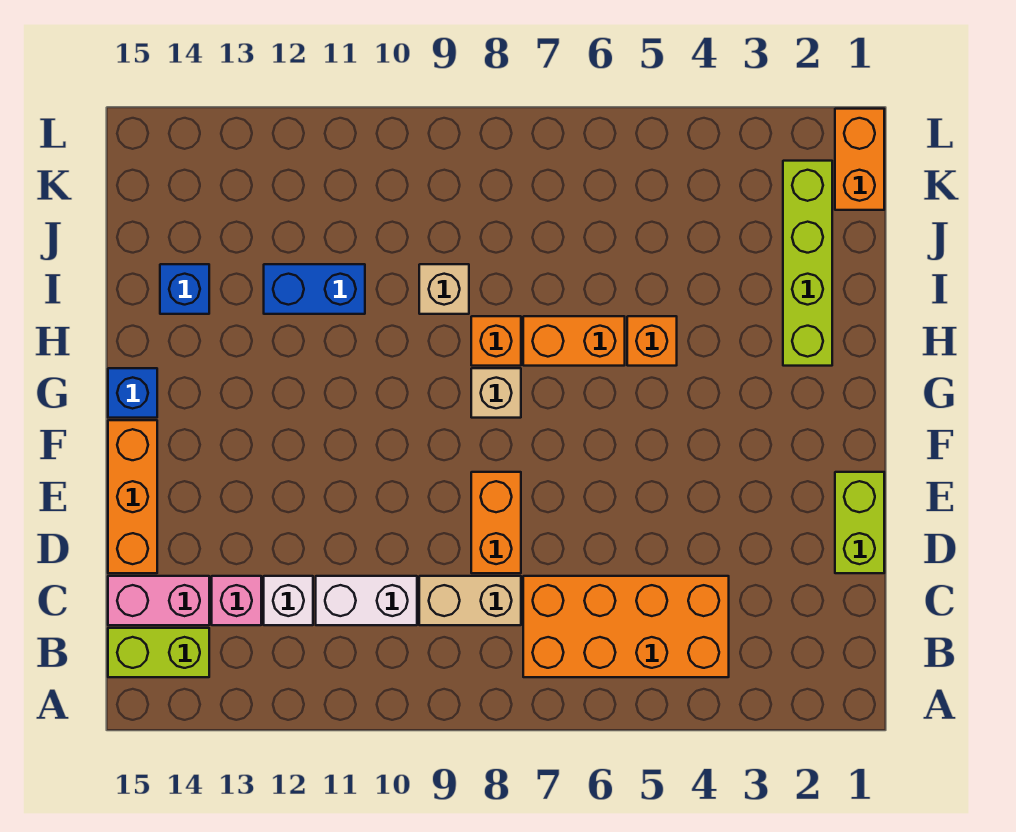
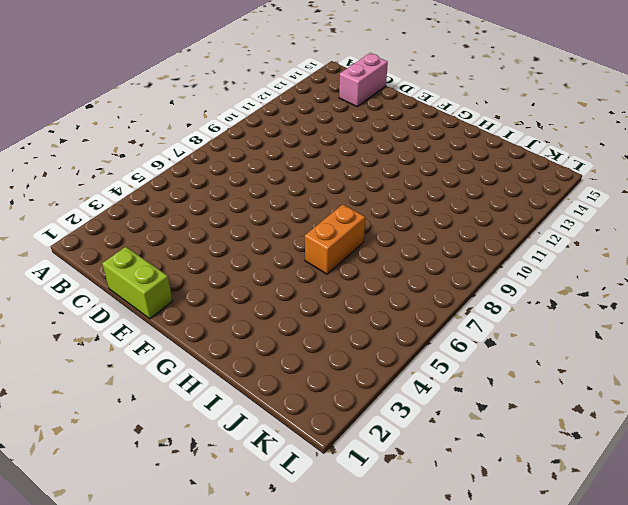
none -> orange 2x4 brick [523,576,729,677]
none -> lime 1x2 brick [108,628,209,677]
none -> tan 1x2 brick [419,576,521,625]

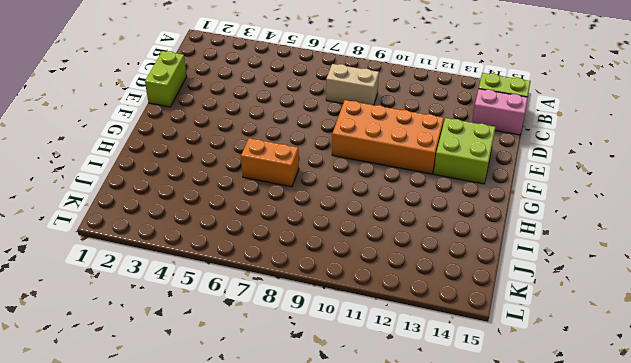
orange 2x4 brick [332,100,444,174] -> orange 2x4 brick moved to [523,576,729,677]
lime 2x2 brick [434,118,496,184] -> none
none -> white 1x2 brick [316,576,417,625]
none -> white 1x1 brick [264,576,313,625]
none -> pink 1x1 brick [212,576,261,625]

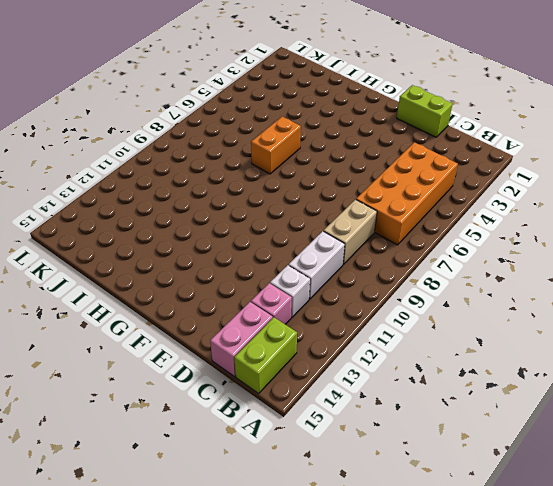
none -> orange 1x2 brick [471,472,521,573]
none -> orange 1x3 brick [108,420,157,573]
none -> tan 1x1 brick [471,368,521,418]

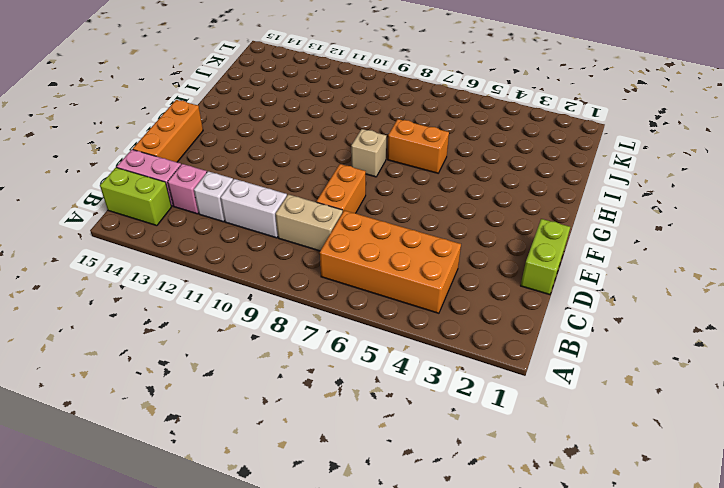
none -> blue 1x1 brick [108,368,157,418]
none -> lime 1x4 brick [783,161,832,366]
none -> orange 1x1 brick [627,316,677,366]

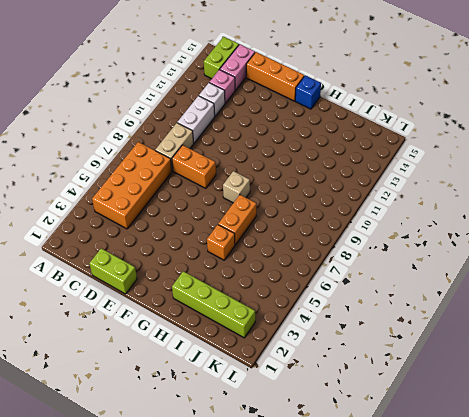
none -> orange 1x1 brick [471,316,521,366]
none -> tan 1x1 brick [419,264,469,314]
none -> blue 1x2 brick [264,264,365,314]

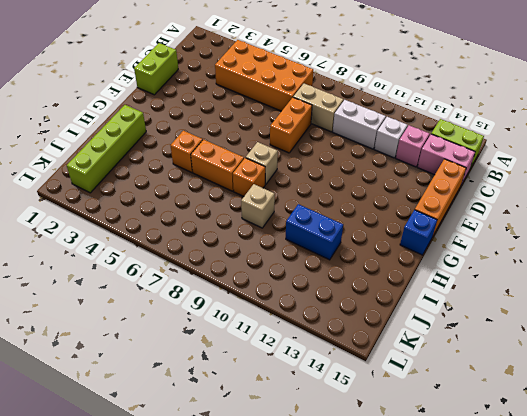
none -> blue 1x1 brick [160,264,209,314]
none -> orange 1x2 brick [835,109,884,210]

